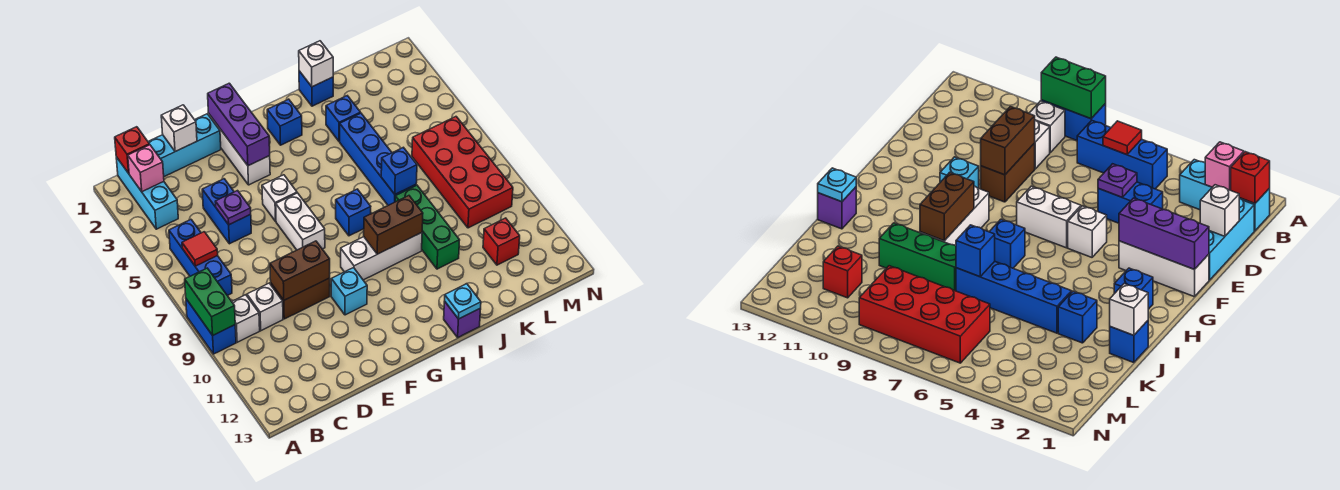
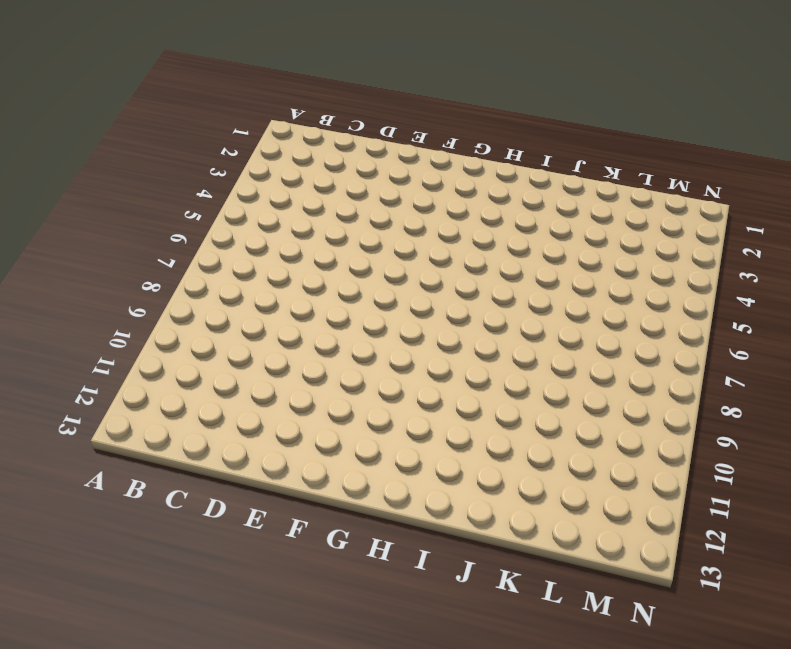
none -> blue 1x2 brick [186,299,236,354]
none -> cyan 1x3 brick [116,157,178,229]
none -> blue 1x3 brick [169,220,232,296]
none -> white 1x1 brick [232,295,260,342]

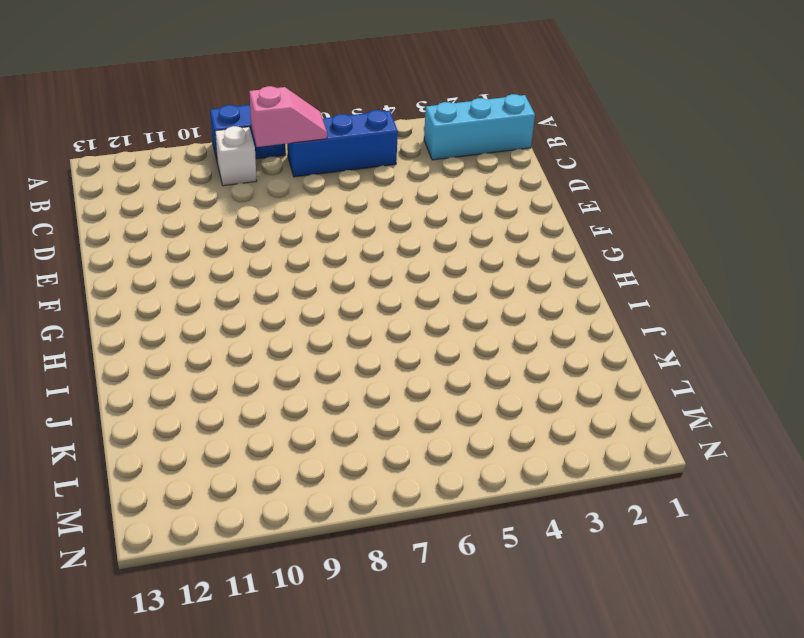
pink 1x2 slope [249,86,327,147] -> none
none -> cyan 1x3 brick [148,114,221,177]
none -> white 1x1 brick [247,283,283,331]
none -> blue 1x2 brick [202,179,251,244]
none -> brown 1x2 brick [271,278,330,319]

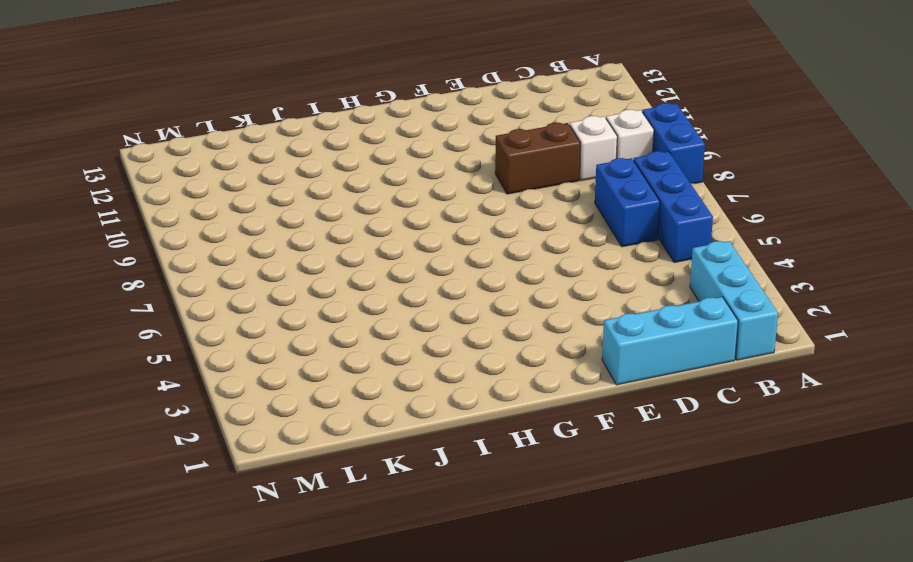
blue 1x2 brick [595,158,660,247] -> blue 1x2 brick moved to [202,179,251,244]
none -> white 1x3 brick [209,114,270,185]
none -> white 1x1 brick [262,175,297,221]
none -> white 1x2 brick [276,193,325,250]
none -> cyan 1x1 brick [331,268,367,315]

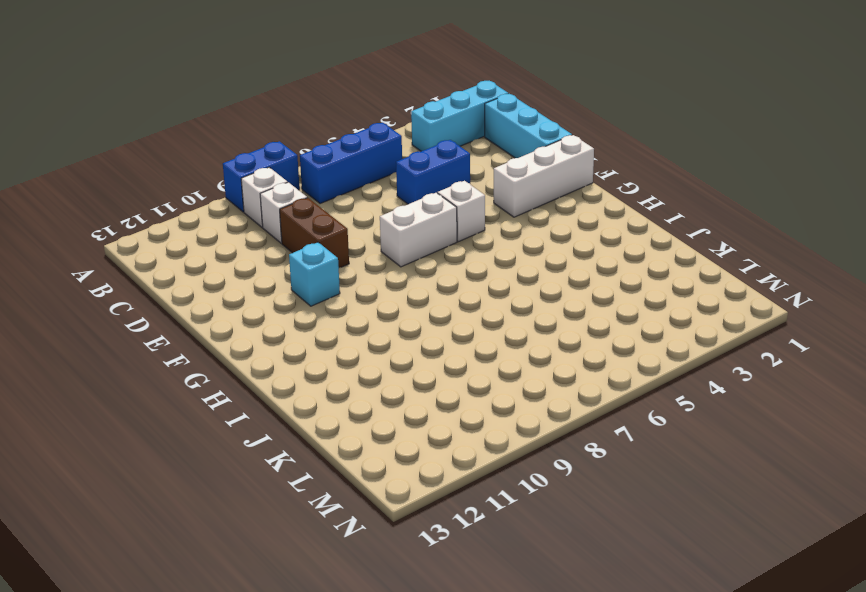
none -> white 1x3 brick [341,233,422,280]
none -> blue 1x1 brick [267,99,302,145]
none -> blue 1x1 brick [336,189,371,236]
none -> purple 1x1 brick [444,301,481,337]

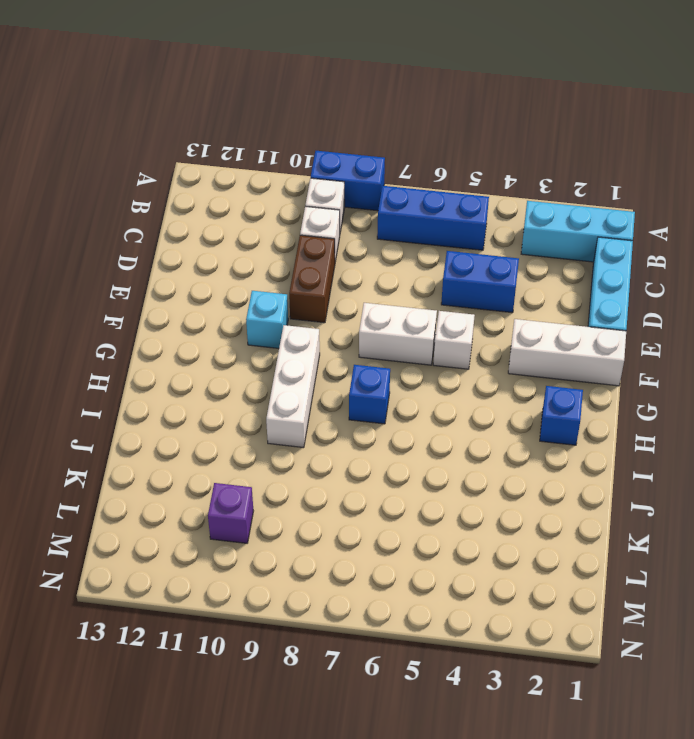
purple 1x1 brick [208,483,253,543] -> purple 1x1 brick moved to [444,301,481,337]
none -> blue 1x1 brick [299,71,333,106]
none -> blue 1x1 brick [326,96,361,141]
none -> blue 1x4 brick [340,113,416,205]
none -> green 1x3 brick [395,185,460,269]

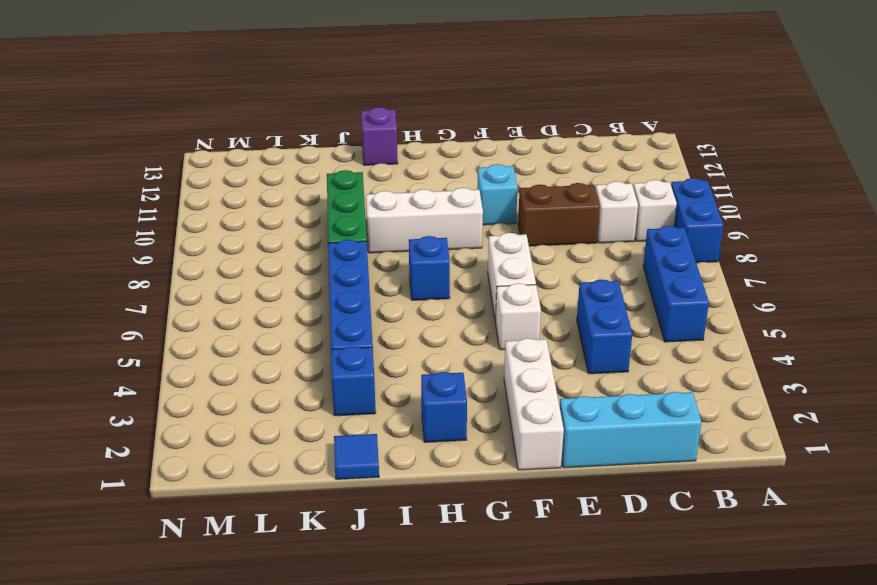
blue 1x1 tile [334,434,379,479] -> blue 1x1 brick [299,71,333,106]
none -> cyan 1x3 brick [116,157,178,229]
none -> red 2x4 brick [412,117,513,228]
none -> red 1x1 brick [483,218,520,265]
none -> green 1x2 brick [185,268,235,335]

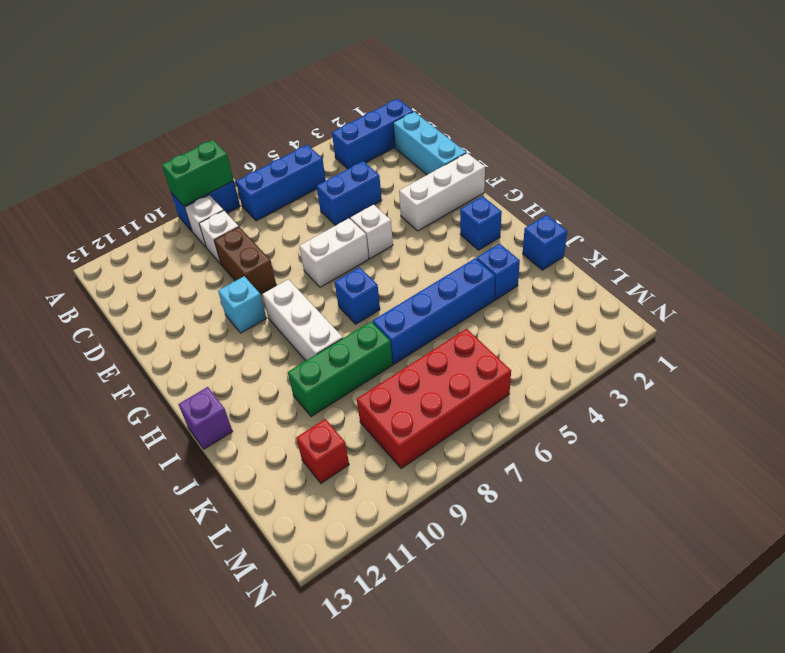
blue 1x3 brick [332,99,413,169] -> cyan 1x3 brick [116,157,178,229]
none -> red 1x1 brick [115,127,149,173]
none -> pink 1x1 brick [128,145,164,192]
none -> red 1x1 tile [182,232,218,266]
none -> white 1x1 brick [161,105,197,151]

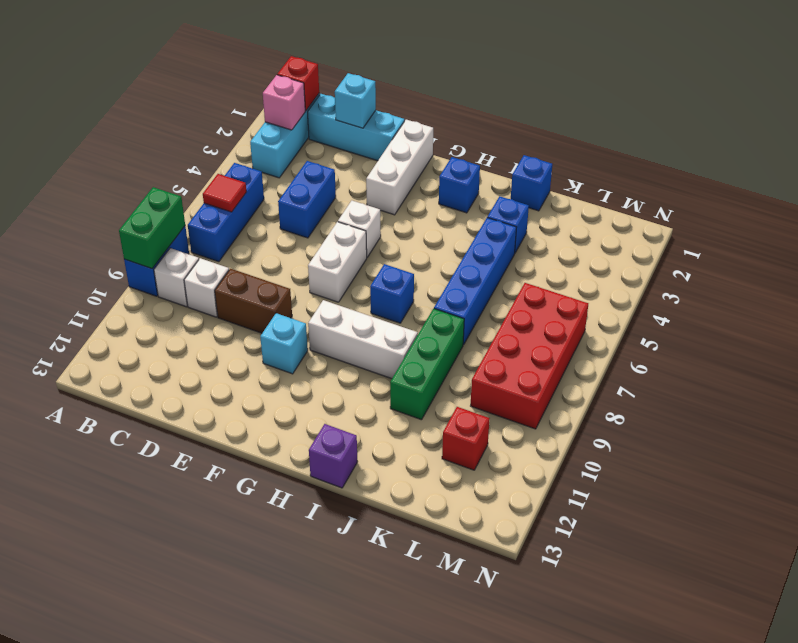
cyan 1x1 brick [335,73,376,128] -> white 1x1 brick [161,105,197,151]
none -> purple 1x1 plate [215,191,251,225]
none -> brown 1x2 brick [270,241,330,300]
none -> purple 1x3 brick [208,83,270,166]
none -> brown 1x2 brick [364,196,423,254]

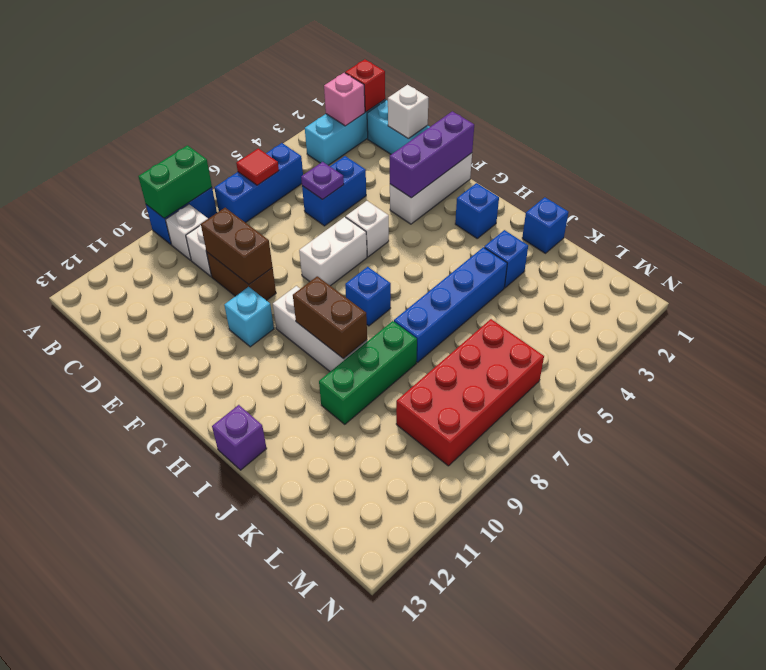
none -> red 1x1 brick [483,218,520,265]
none -> cyan 1x1 plate [445,284,481,319]
none -> white 1x1 brick [299,41,333,87]
none -> blue 1x1 brick [381,147,417,194]

